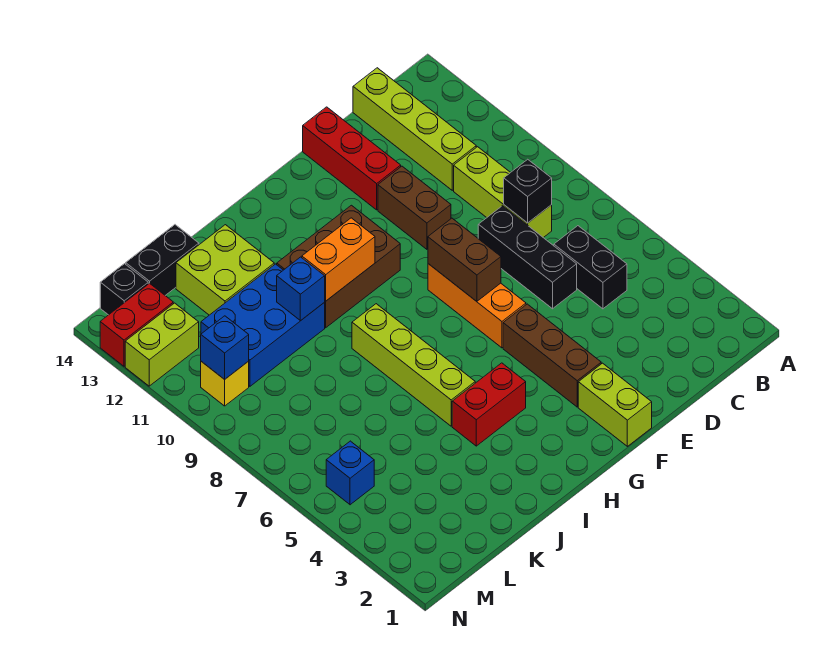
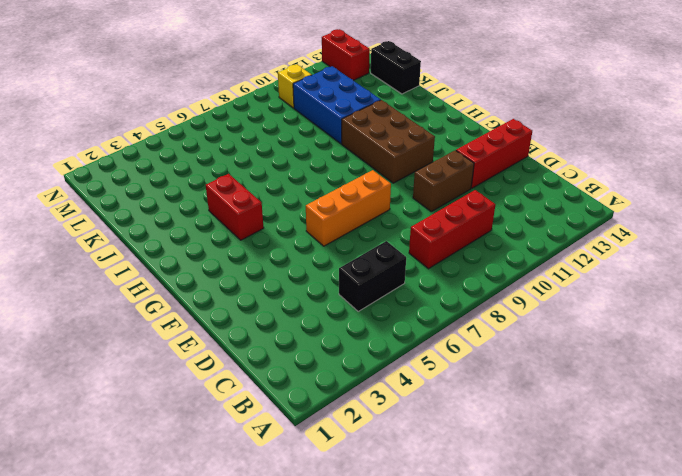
red 1x3 brick [409,190,495,269] -> lime 1x3 brick [454,147,552,238]
none -> lime 1x4 brick [353,68,476,190]
none -> black 1x3 brick [478,206,577,309]
none -> lime 1x2 brick [578,363,652,446]

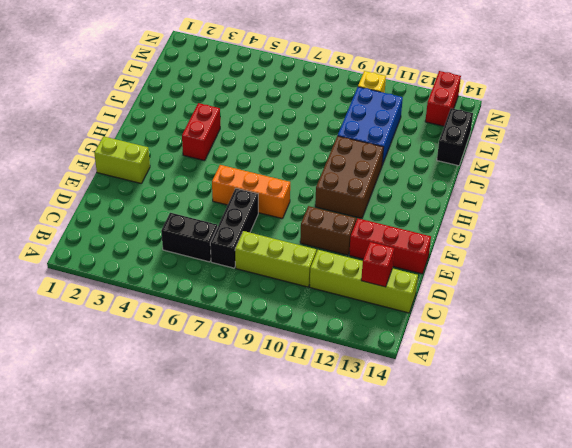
black 1x3 brick [210,188,258,268] -> black 1x3 brick turned to [478,206,577,309]
red 1x1 brick [361,242,394,287] -> none
none -> brown 1x3 brick [503,304,601,407]
none -> lime 1x4 brick [352,304,475,426]
none -> lime 2x2 brick [176,225,274,315]

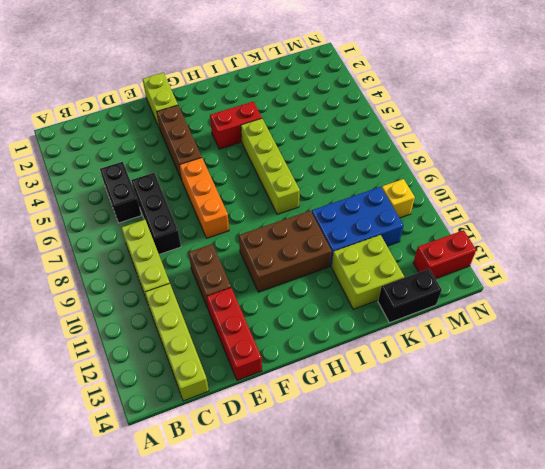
none -> blue 1x1 brick [326,441,374,505]
none -> lime 1x2 brick [125,303,199,386]
none -> black 1x1 brick [100,264,148,315]

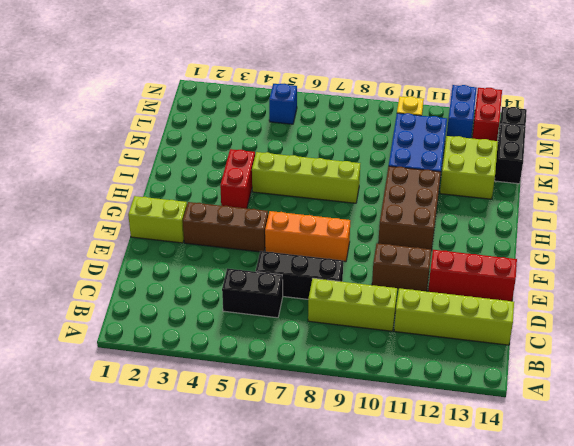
blue 1x2 brick [447,85,477,138] -> lime 1x2 brick [125,303,199,386]
none -> black 1x1 brick [504,159,552,223]
none -> brown 1x2 brick [428,218,501,301]
none -> orange 1x2 brick [302,218,375,301]

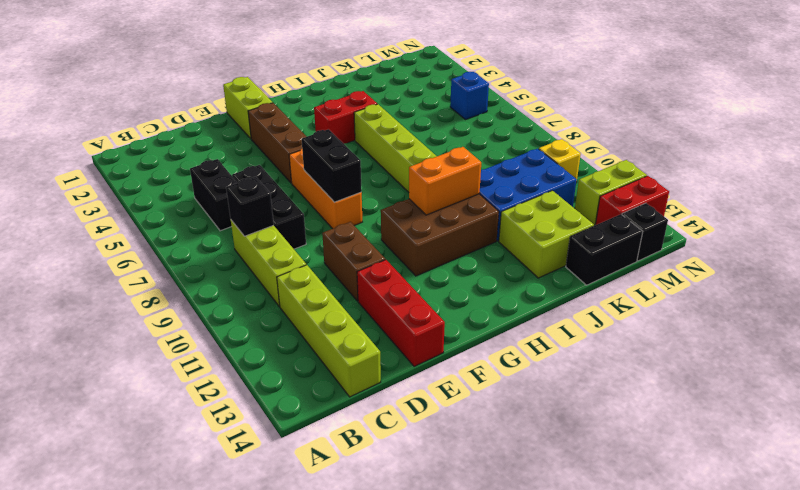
black 1x2 brick [302,129,362,202] -> brown 1x2 brick [428,218,501,301]
none -> blue 1x1 brick [277,257,325,321]
none -> blue 1x1 brick [201,316,249,379]

